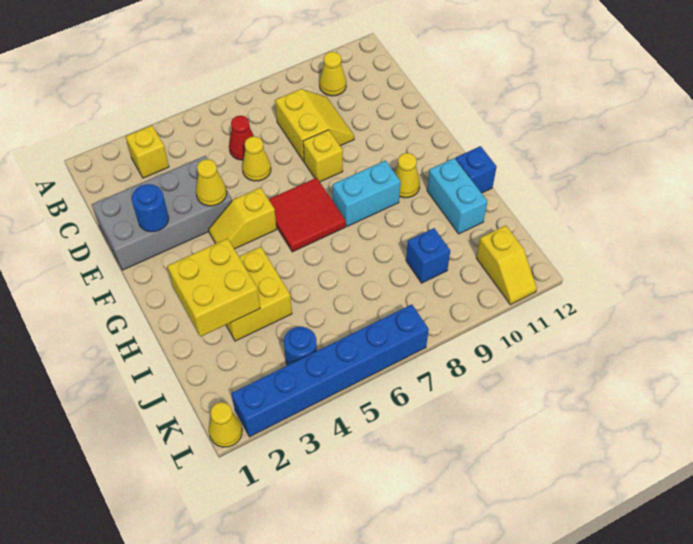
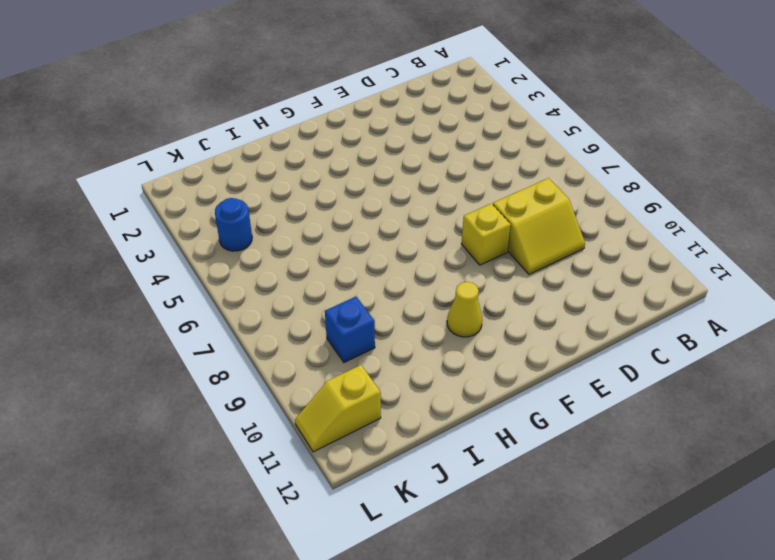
none -> yellow 1x1 brick [125,125,169,178]
none -> yellow 1x1 cone [319,52,346,96]
none -> red 1x1 cone [229,115,254,160]

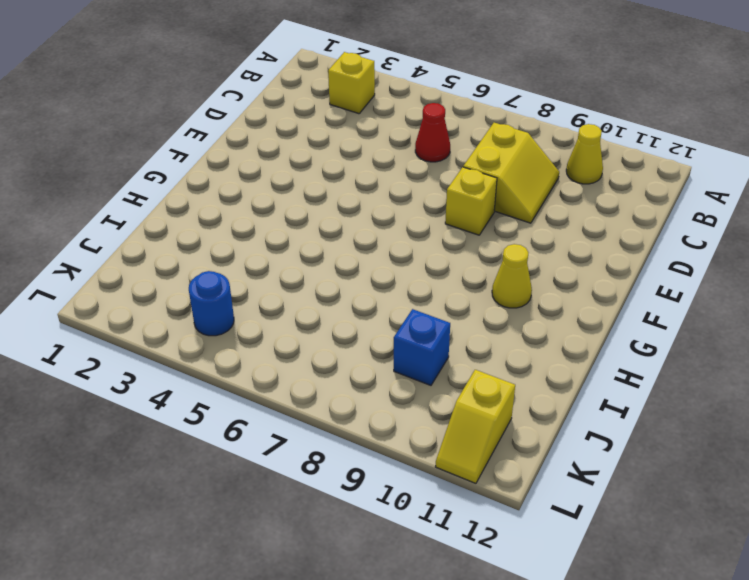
none -> grey 2x4 brick [92,156,232,270]
none -> yellow 1x1 cone [242,136,271,181]
none -> yellow 1x2 slope [209,187,277,249]

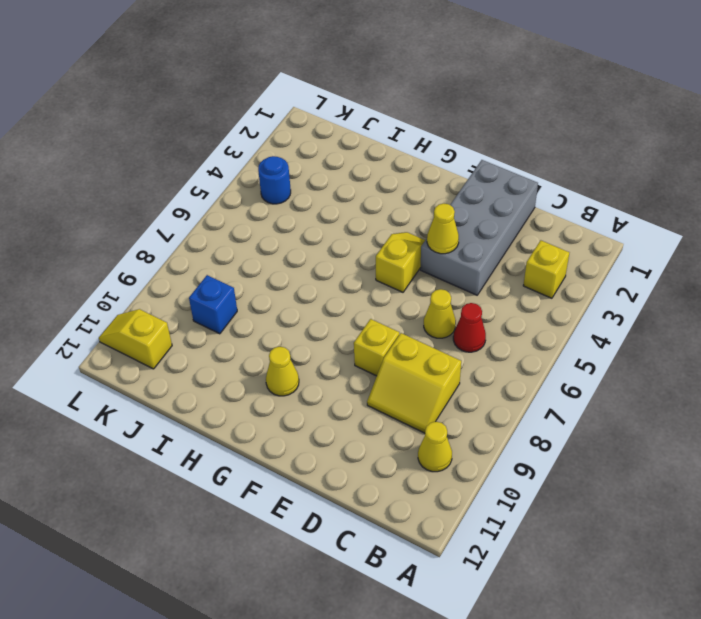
none -> red 2x2 tile [269,178,346,252]
none -> cyan 1x2 brick [333,160,401,226]
none -> yellow 2x2 brick [226,247,292,341]

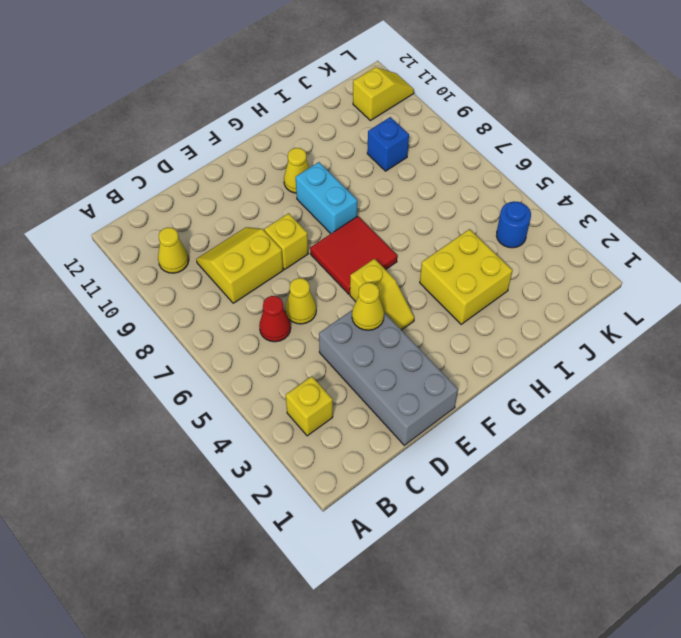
none -> cyan 1x2 brick [427,158,487,234]
none -> blue 1x1 brick [456,146,496,193]
none -> yellow 1x1 cone [209,402,242,447]

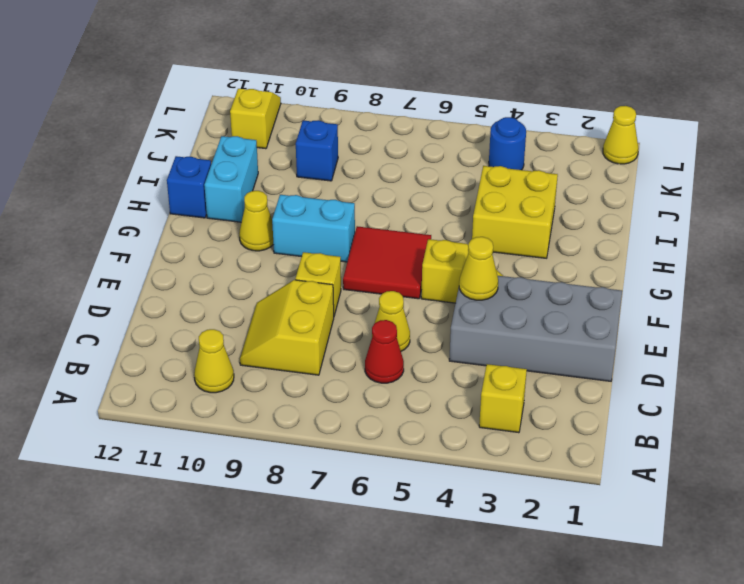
none -> blue 1x6 brick [231,304,429,437]
none -> blue 1x1 round brick [132,184,169,232]
none -> yellow 2x2 brick [167,238,260,337]

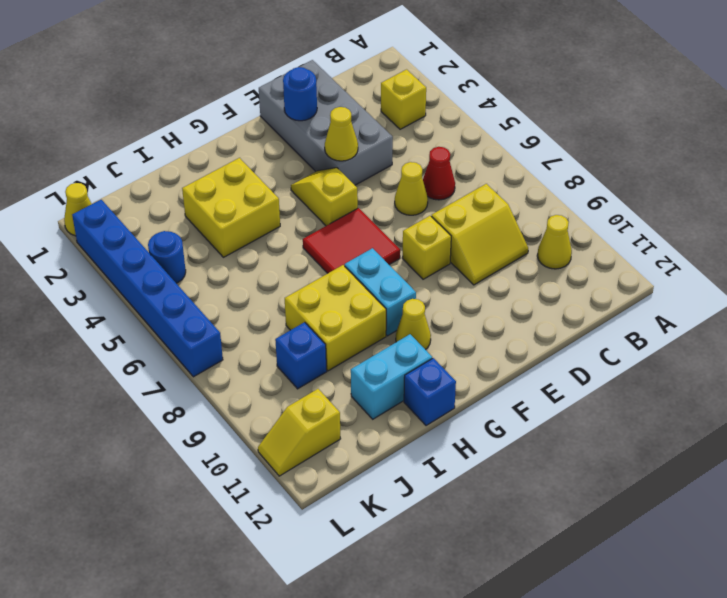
yellow 2x2 brick [285,265,386,371] -> yellow 2x2 brick moved to [167,238,260,337]

